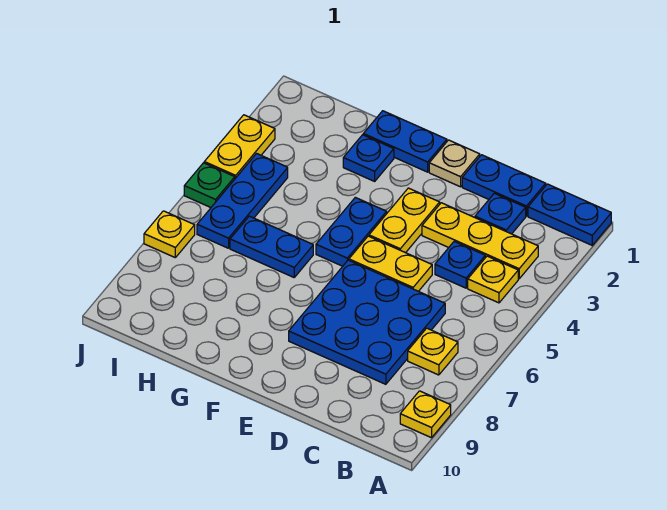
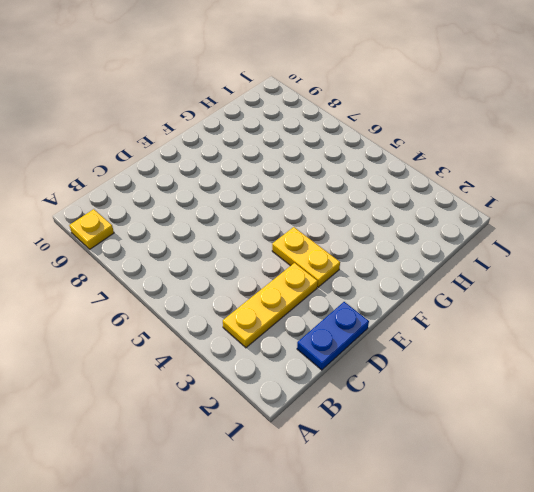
none -> blue 1x2 plate [528,184,611,245]
none -> yellow 1x1 plate [468,256,518,303]
none -> yellow 1x1 plate [408,328,458,375]

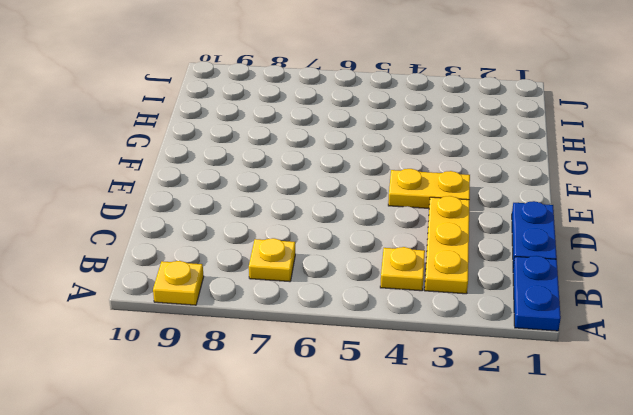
none -> blue 1x1 plate [475,193,526,234]
none -> blue 1x1 plate [435,242,485,288]
none -> blue 3x3 plate [289,260,445,384]

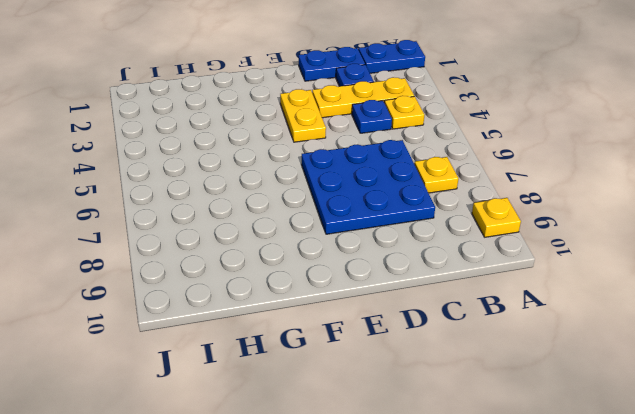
none -> yellow 1x2 plate [349,236,432,291]
none -> tan 1x1 plate [429,140,480,187]
none -> blue 1x2 plate [363,111,447,172]

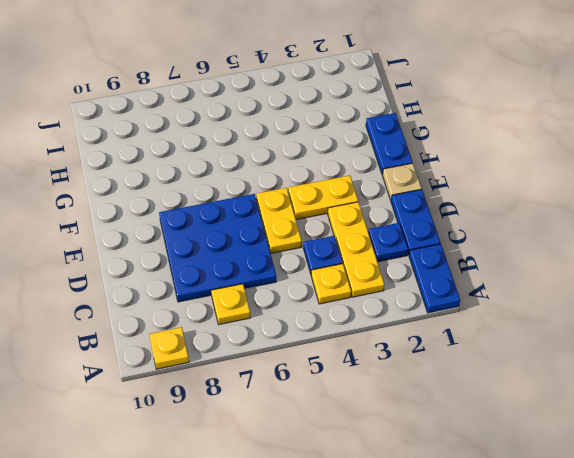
none -> blue 1x2 plate [316,197,387,266]
none -> blue 1x1 plate [343,135,394,181]
none -> blue 1x2 plate [230,216,313,277]

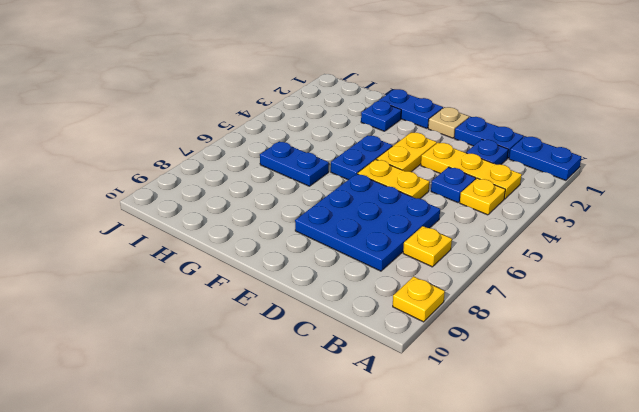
none -> blue 1x3 plate [197,154,288,248]
none -> yellow 1x2 plate [204,115,275,178]
none -> green 1x1 plate [184,163,235,207]

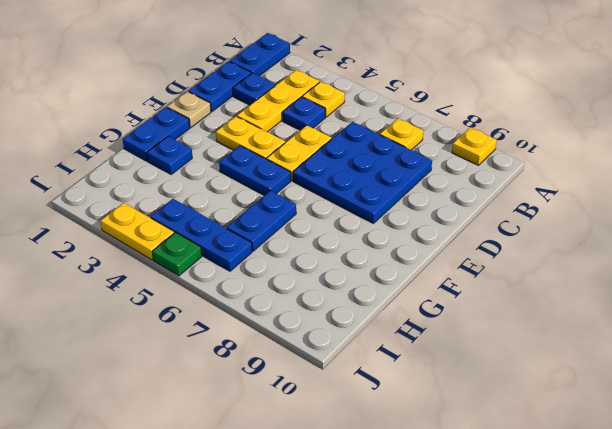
none -> yellow 1x1 plate [144,211,195,257]

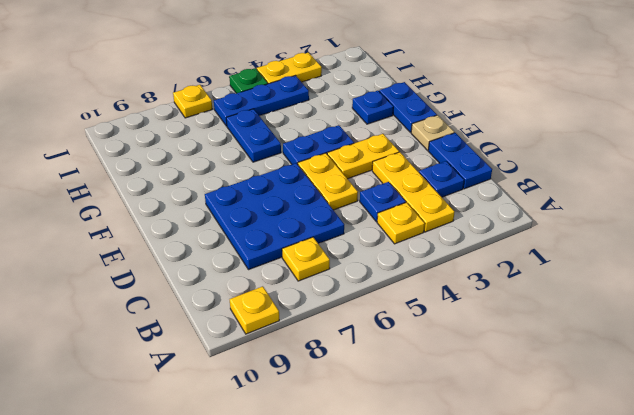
none -> blue 1x2 plate [528,184,611,245]

